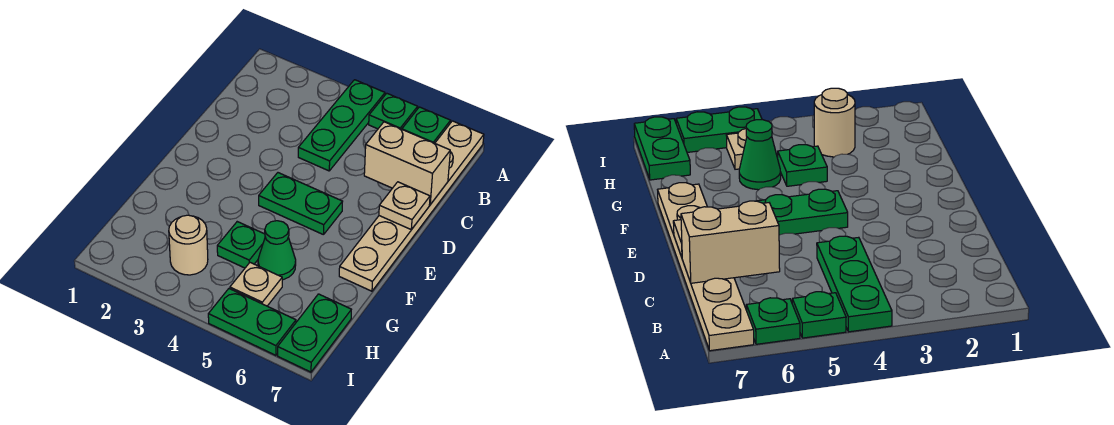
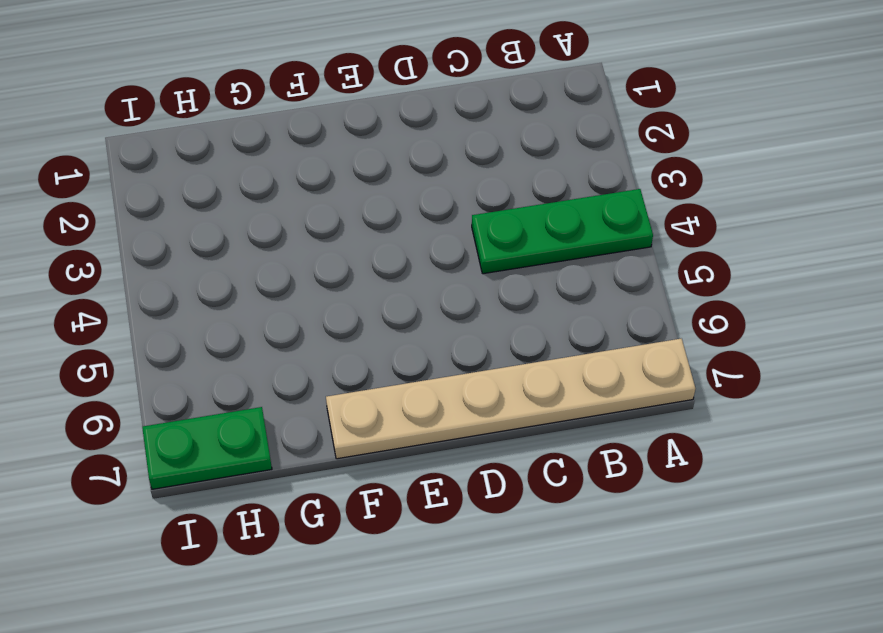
none -> green 1x1 plate [369,93,418,129]
none -> green 1x1 plate [402,107,451,143]
none -> green 1x2 plate [259,173,343,235]

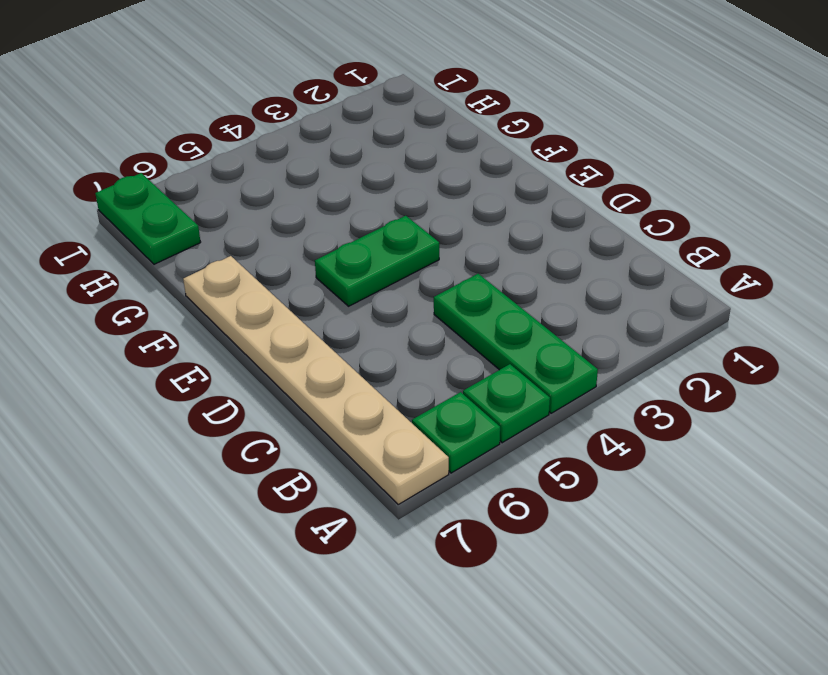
none -> green 1x1 plate [217,222,265,268]
none -> green 1x1 cone [258,221,296,280]
none -> tan 1x1 round brick [169,215,208,275]

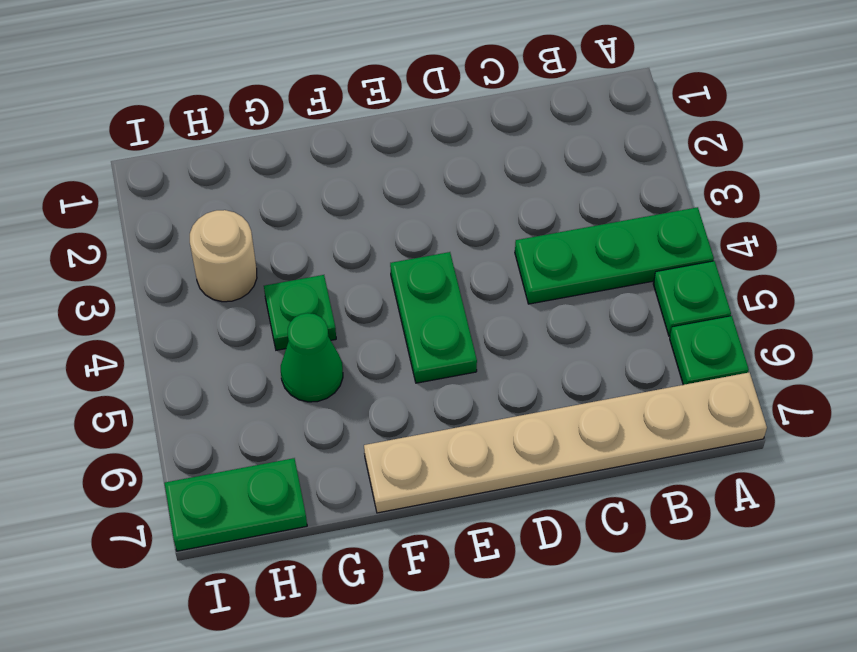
none -> tan 1x1 plate [230,263,282,306]
none -> green 1x2 plate [208,289,296,355]
none -> tan 1x2 brick [364,122,450,204]

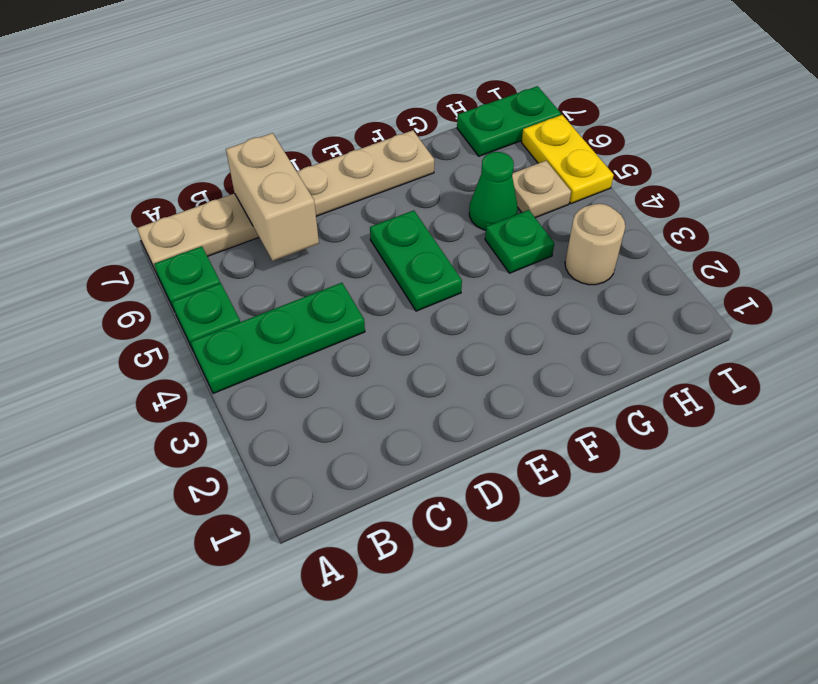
yellow 1x2 plate [521,115,614,204] -> green 1x2 plate [208,289,296,355]
none -> tan 1x1 plate [379,182,430,230]

